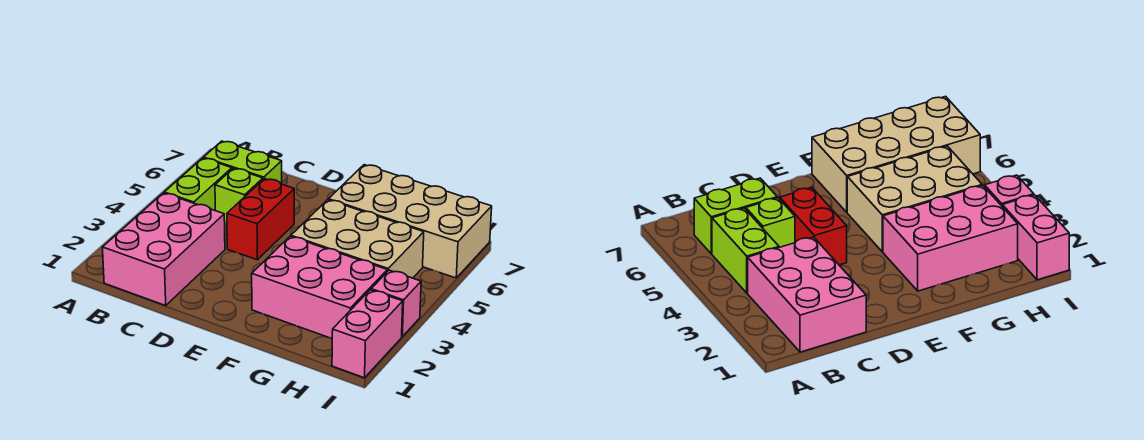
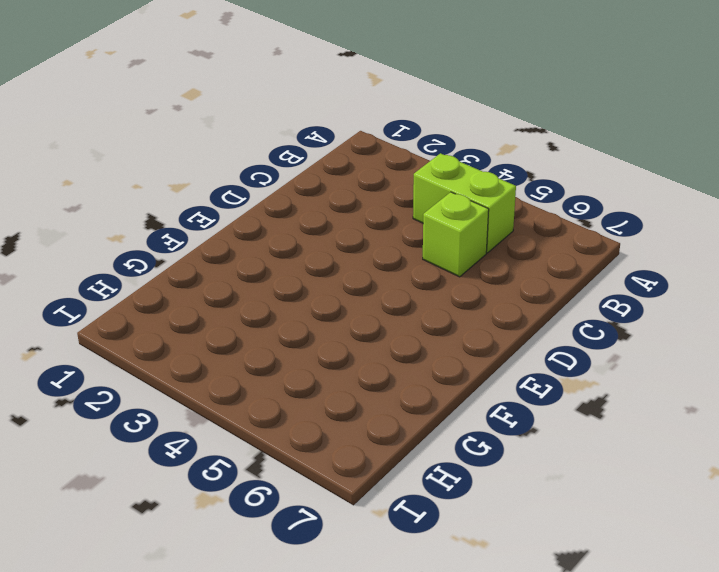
none -> pink 2x3 brick [102,193,225,306]
none -> lime 1x2 brick [204,141,282,184]

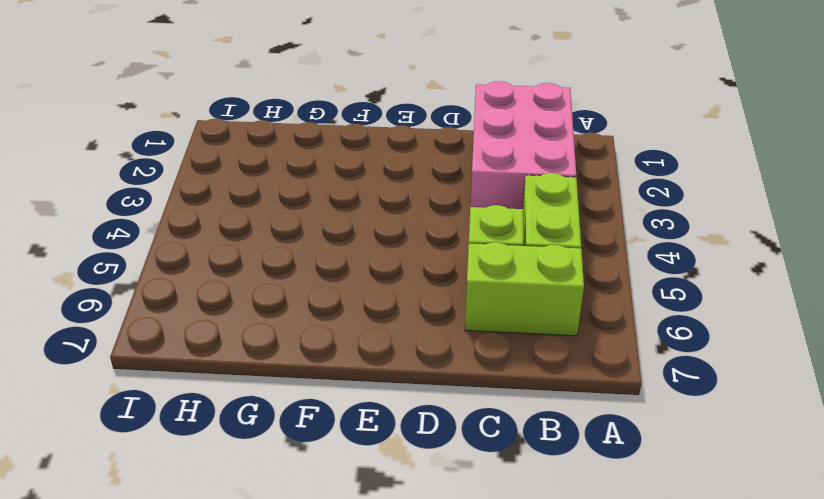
none -> red 1x2 brick [227,179,294,260]
none -> pink 2x3 brick [252,236,387,338]

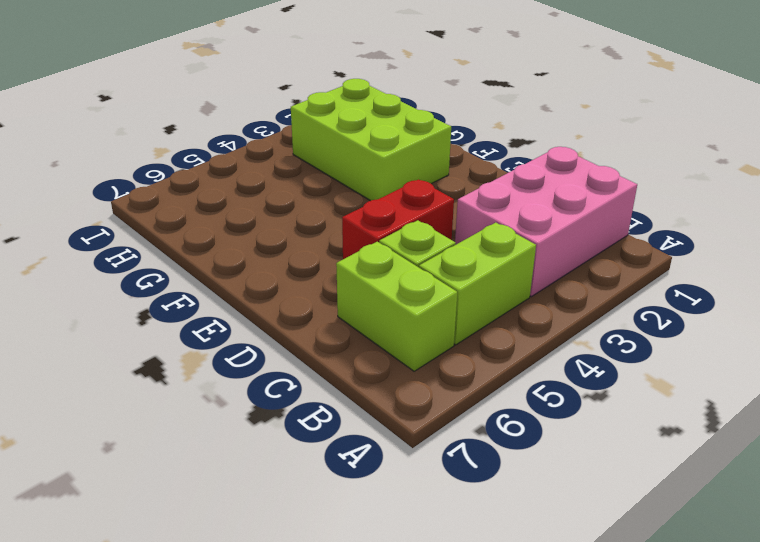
lime 2x3 brick [291,79,451,201] -> pink 2x3 brick [252,236,387,338]
none -> tan 2x3 brick [291,200,424,278]
none -> tan 2x4 brick [329,165,492,278]

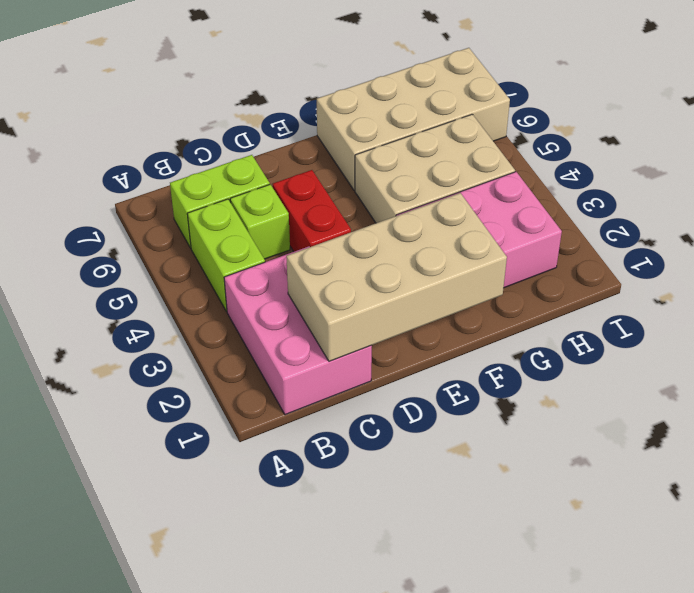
tan 2x4 brick [286,193,507,362] -> none
none -> pink 1x2 brick [332,290,403,378]
none -> pink 1x1 brick [371,270,421,336]

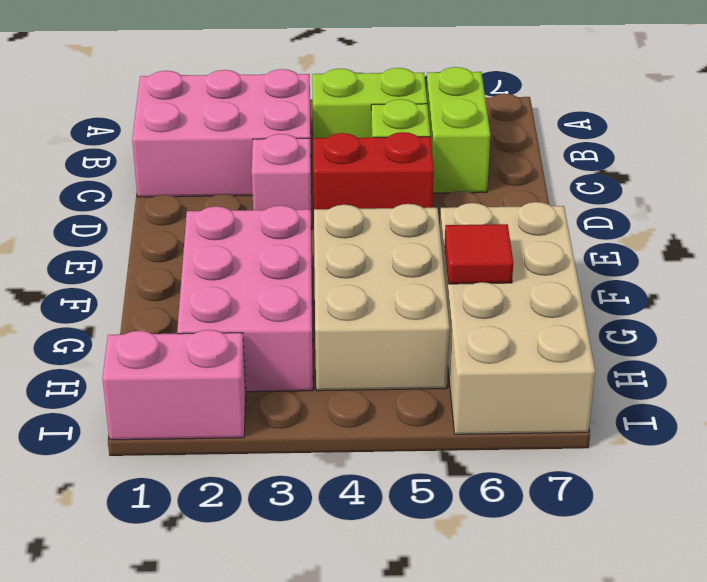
pink 1x1 brick [252,134,312,230] -> pink 1x1 brick moved to [371,270,421,336]
red 1x1 tile [445,224,513,284] -> none

